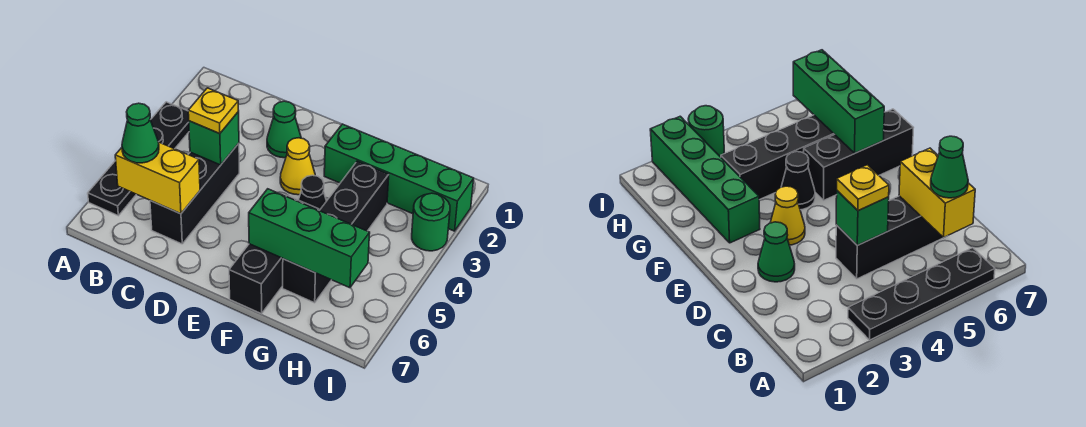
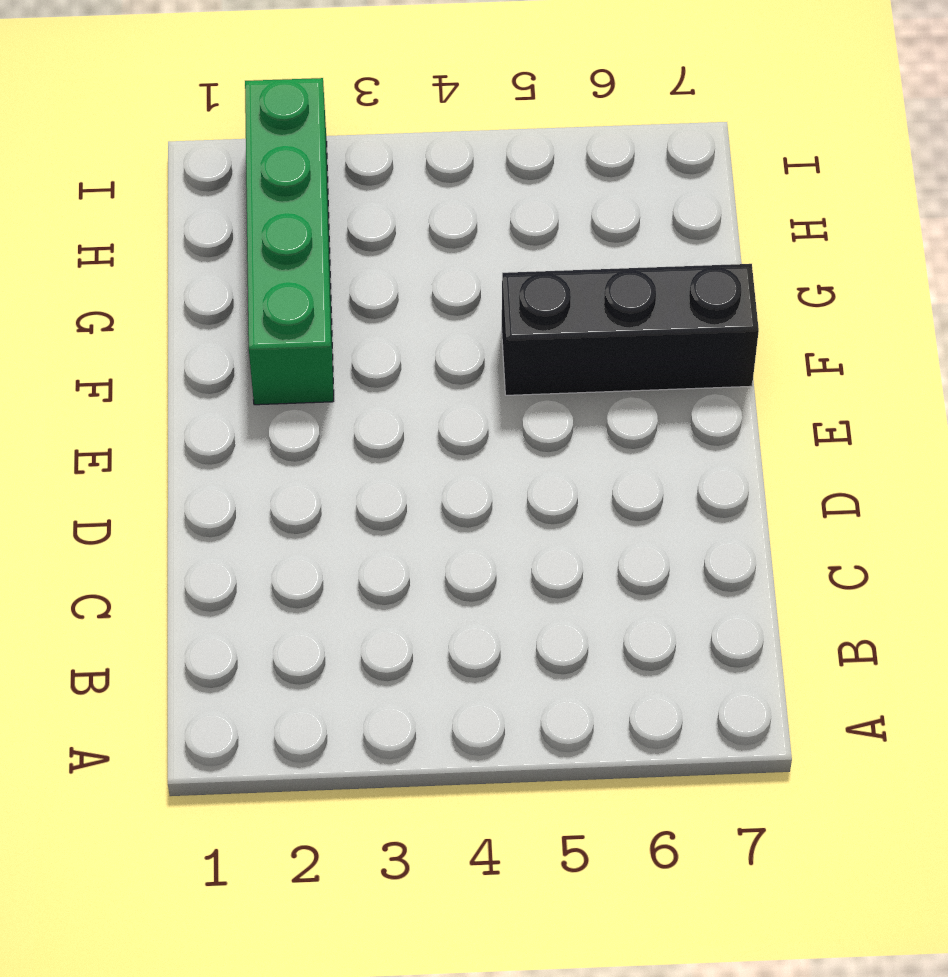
none -> black 1x4 plate [88,102,189,216]
none -> black 1x3 brick [150,143,239,244]
none -> green 1x1 cone [267,101,301,158]

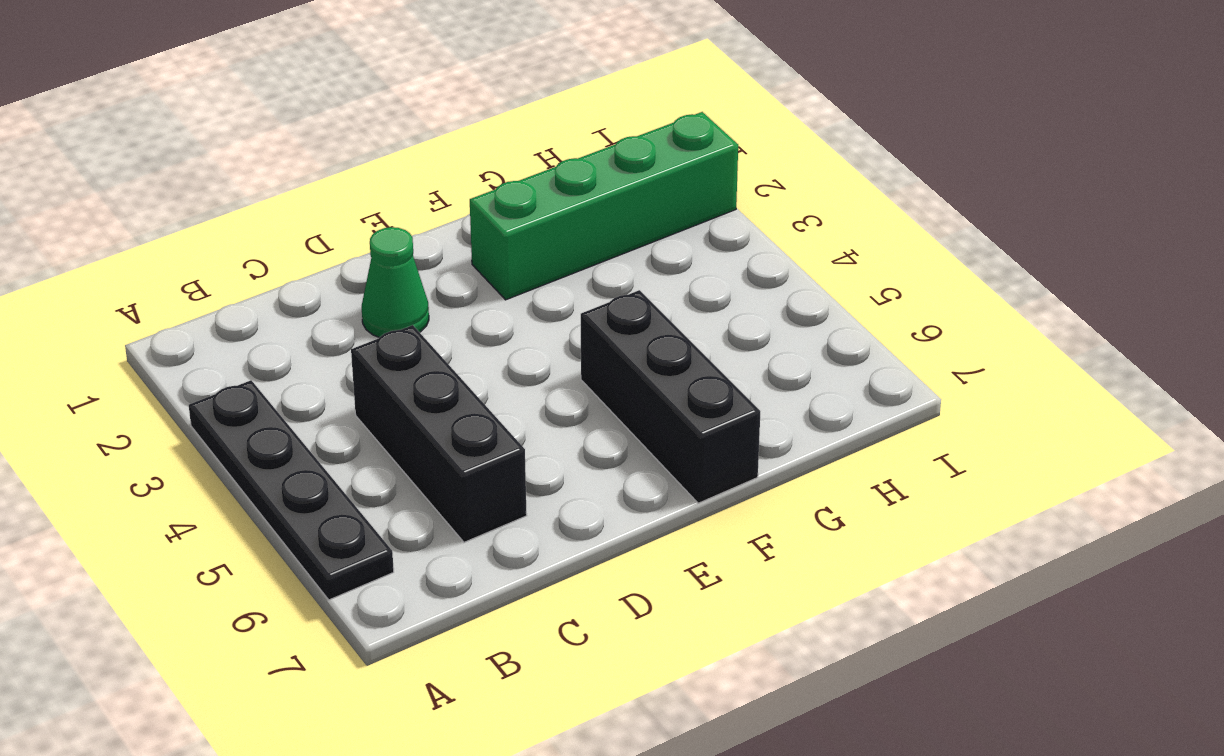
none -> yellow 1x1 cone [280,138,315,195]
none -> black 1x1 cone [299,175,326,211]
none -> black 1x4 brick [283,161,389,303]

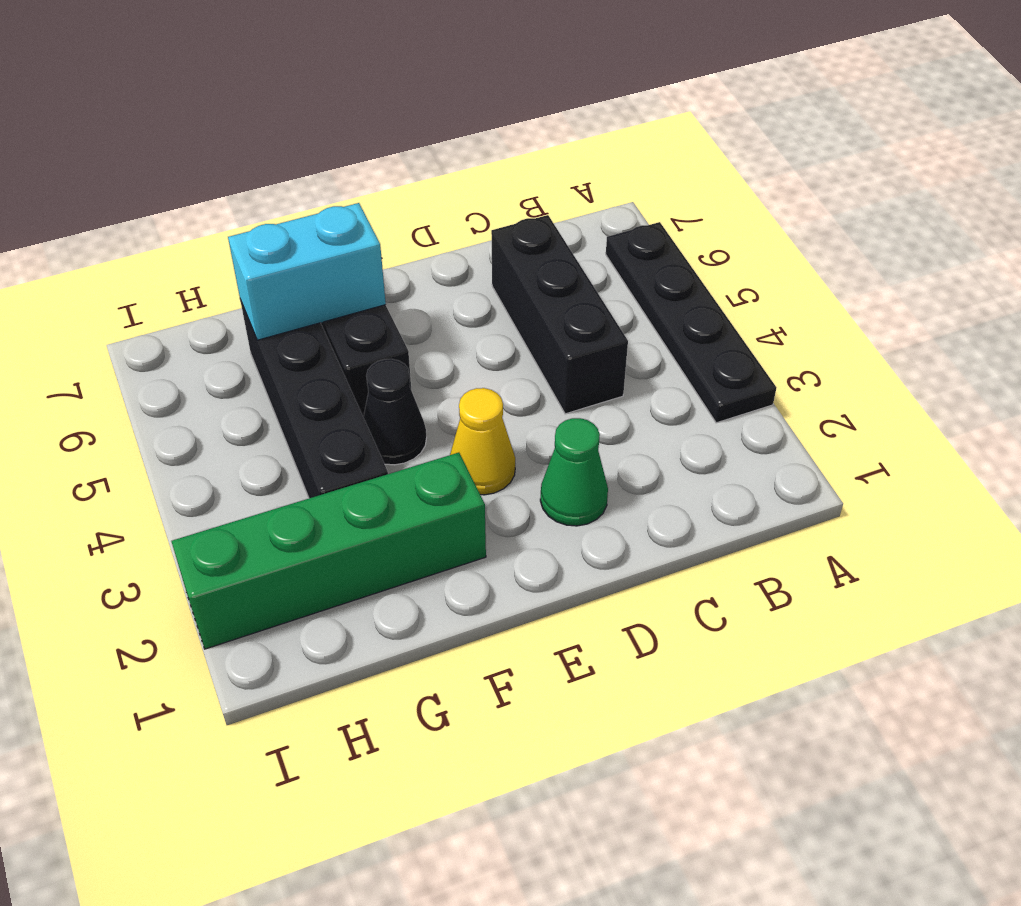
cyan 1x2 brick [228,203,386,340] -> green 1x3 brick [249,189,370,288]
none -> green 1x1 round brick [412,193,450,251]
none -> yellow 1x2 brick [115,142,200,214]
none -> green 1x1 brick [189,112,239,165]

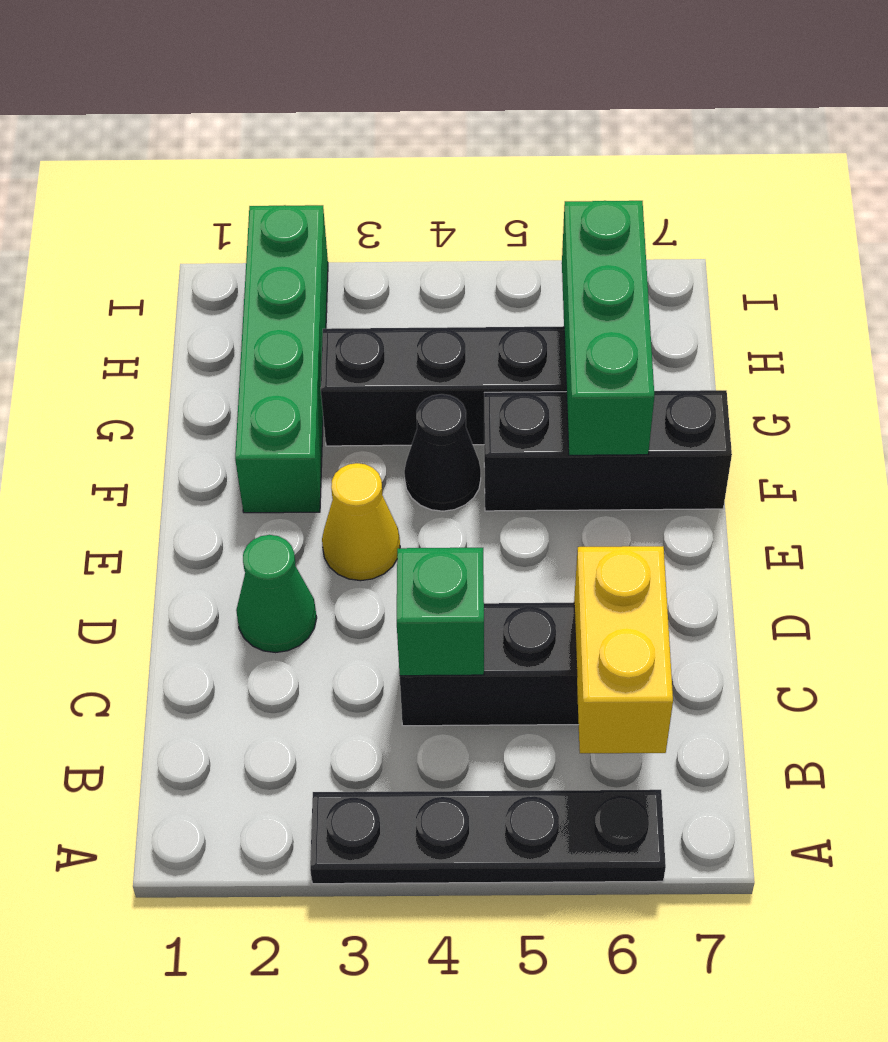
none -> green 1x1 round brick [412,193,450,251]
none -> green 1x1 cone [122,103,159,163]
none -> yellow 1x1 plate [188,88,239,134]

